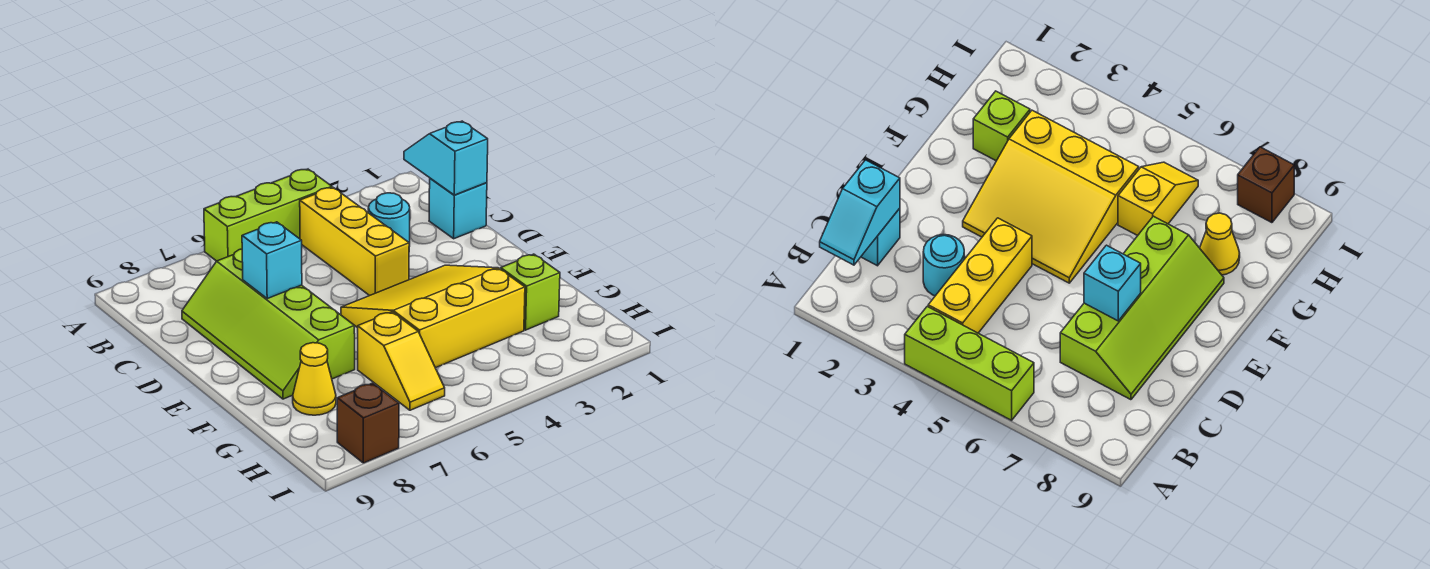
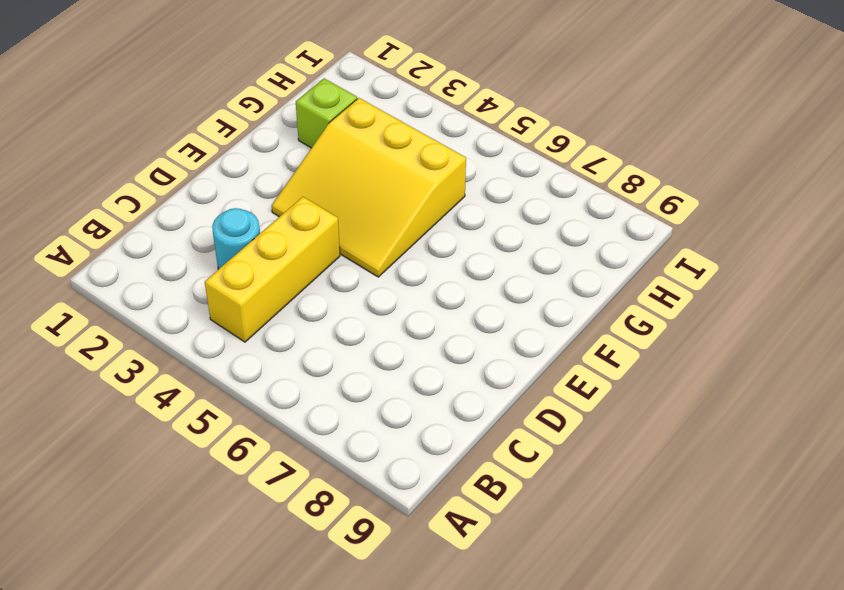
none -> lime 1x3 brick [204,169,332,261]
none -> cyan 1x1 brick [429,178,487,239]
none -> lime 2x4 slope [182,249,355,399]

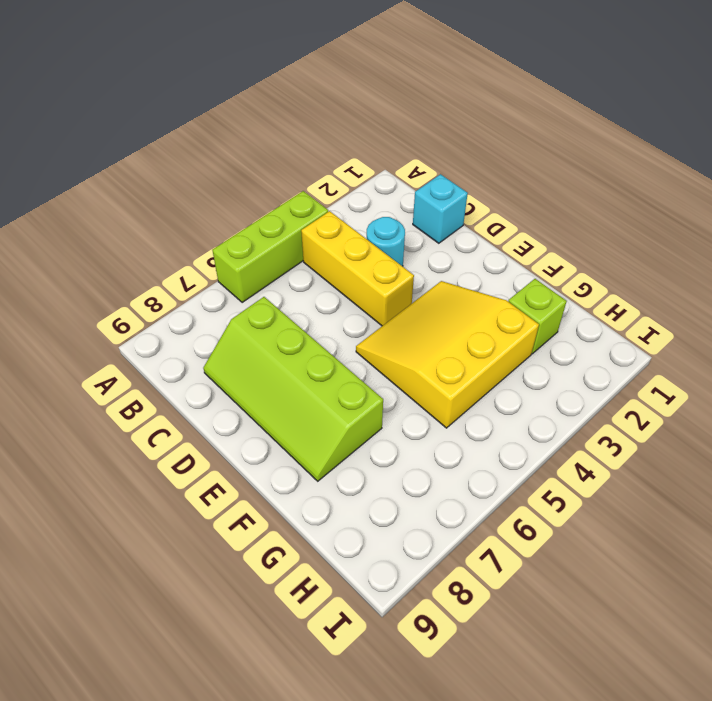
none -> yellow 1x2 slope [358,312,445,410]
none -> yellow 1x1 cone [293,343,336,415]
none -> brown 1x1 brick [337,383,399,463]

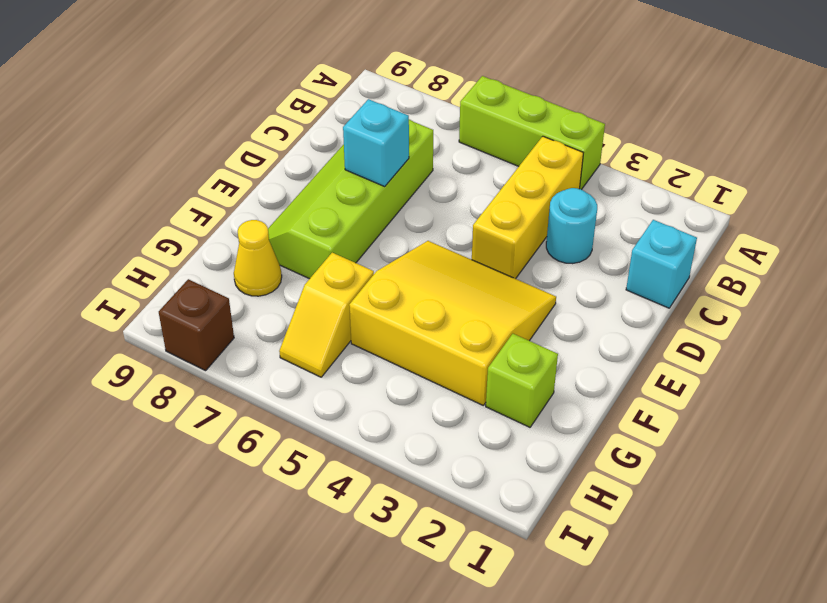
none -> cyan 1x2 slope [404,121,488,195]

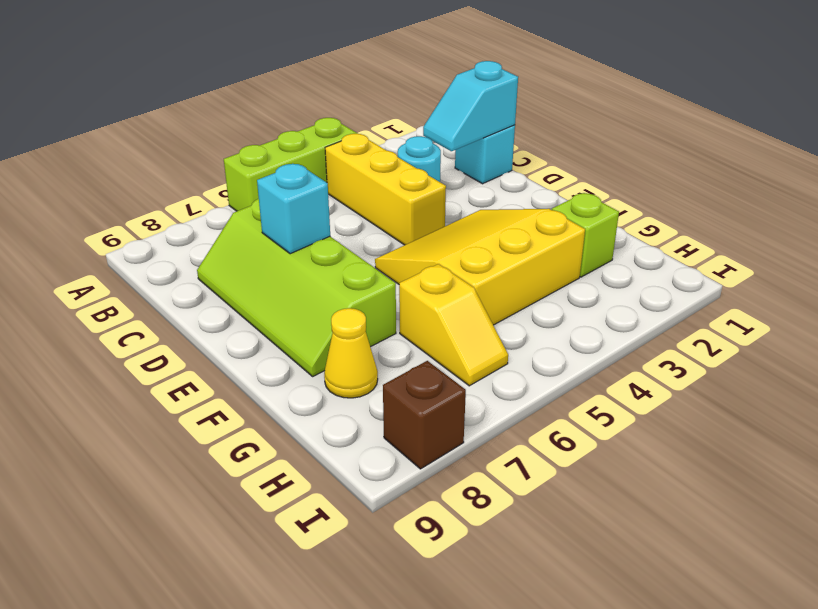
cyan 1x2 slope [423,61,518,151] -> cyan 1x2 slope turned to [404,121,488,195]

